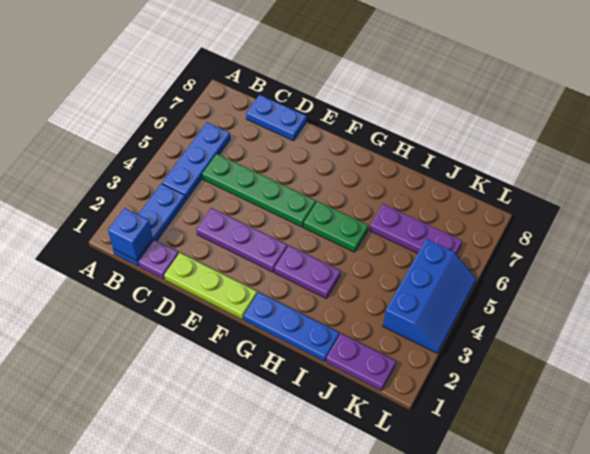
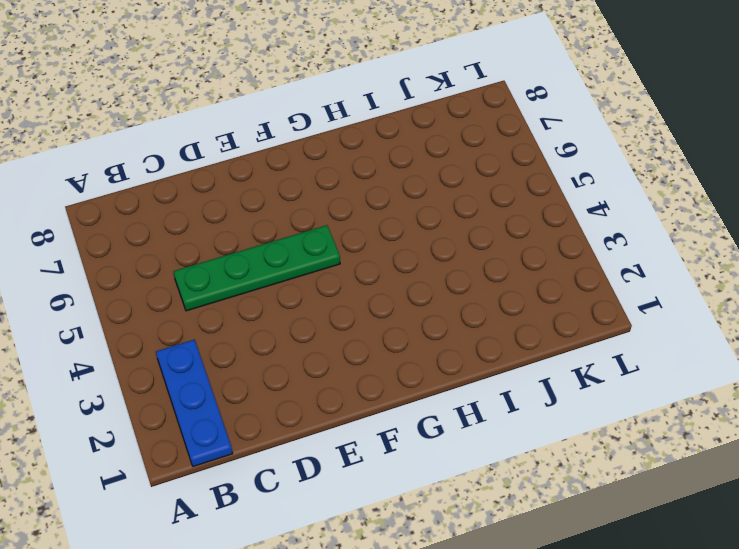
none -> blue 1x3 plate [162,123,230,200]
none -> purple 1x1 plate [139,240,179,279]
none -> blue 1x2 plate [246,95,307,141]

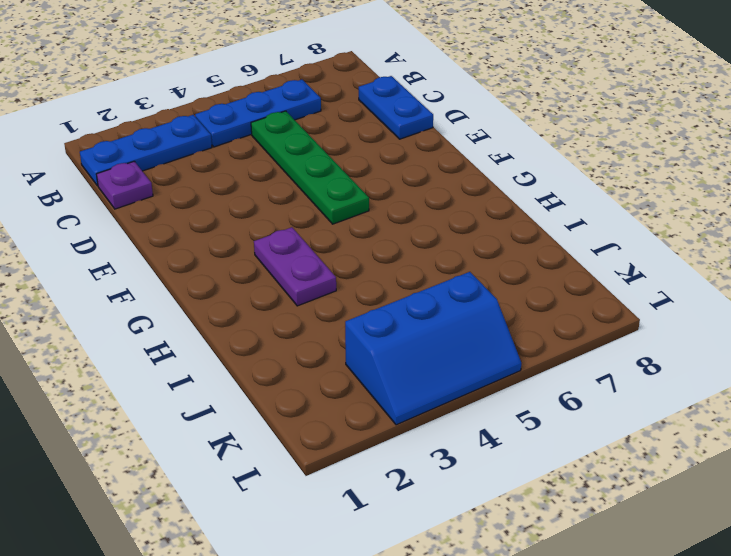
none -> lime 1x3 plate [164,253,257,320]
none -> purple 1x3 plate [196,208,287,272]
none -> blue 1x3 plate [244,292,339,362]

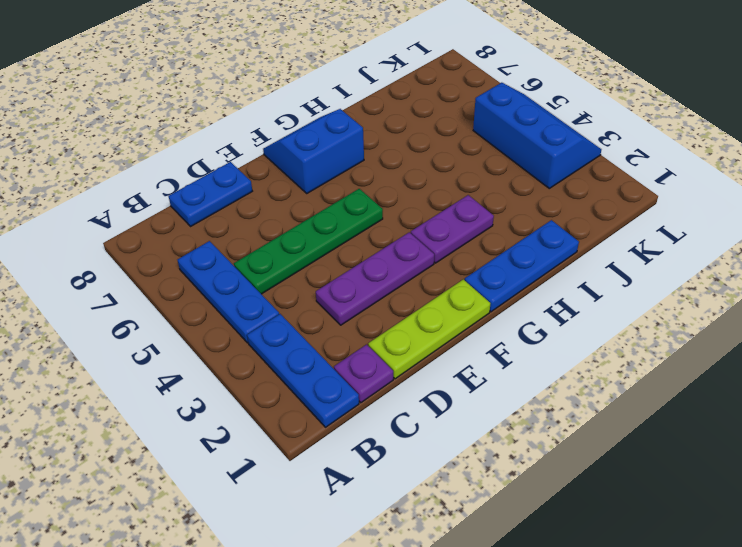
blue 2x2 slope [263,109,364,193] -> none
none -> green 1x2 plate [304,201,368,252]
none -> purple 1x3 plate [370,204,462,254]
none -> purple 1x2 plate [326,334,396,390]

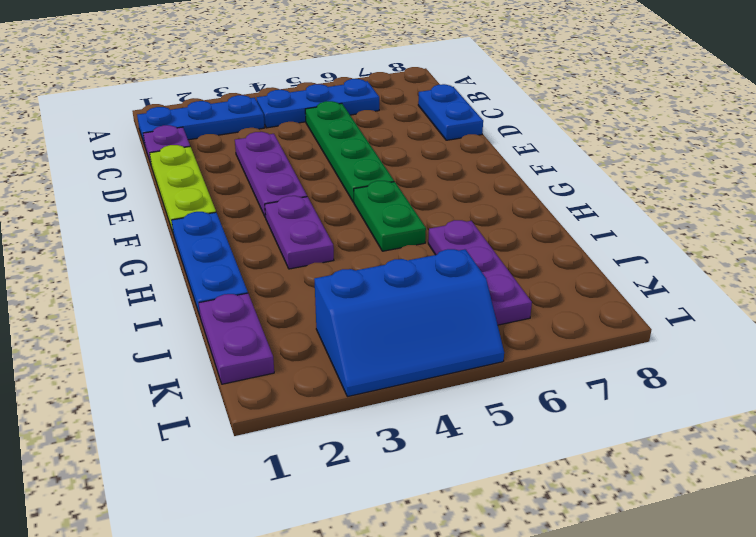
none -> blue 1x1 brick [108,208,153,261]

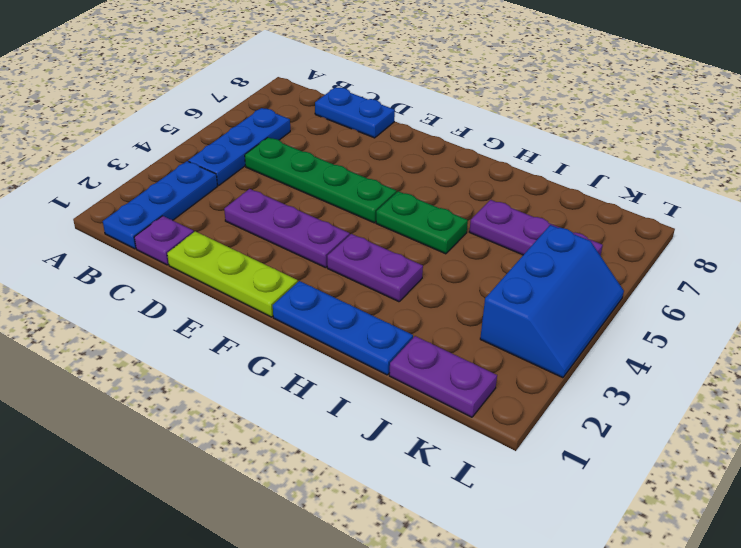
none -> blue 1x1 brick [108,208,153,261]

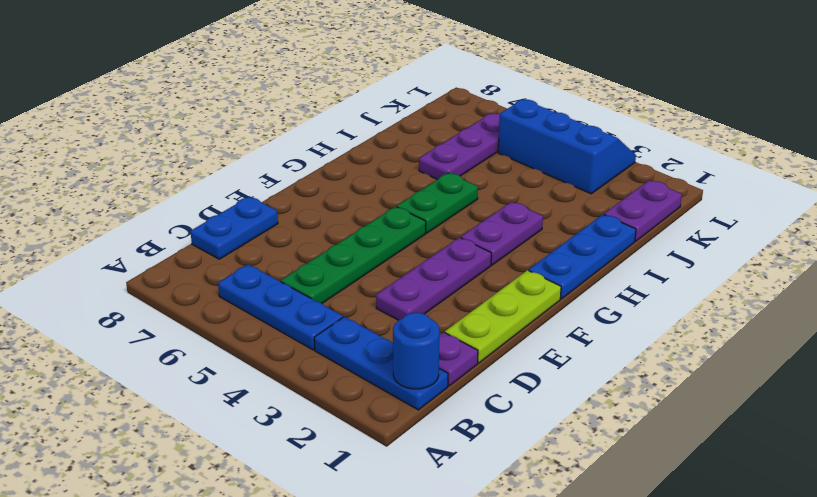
blue 1x1 round brick [393,312,439,389] -> blue 1x1 brick [108,208,153,261]

